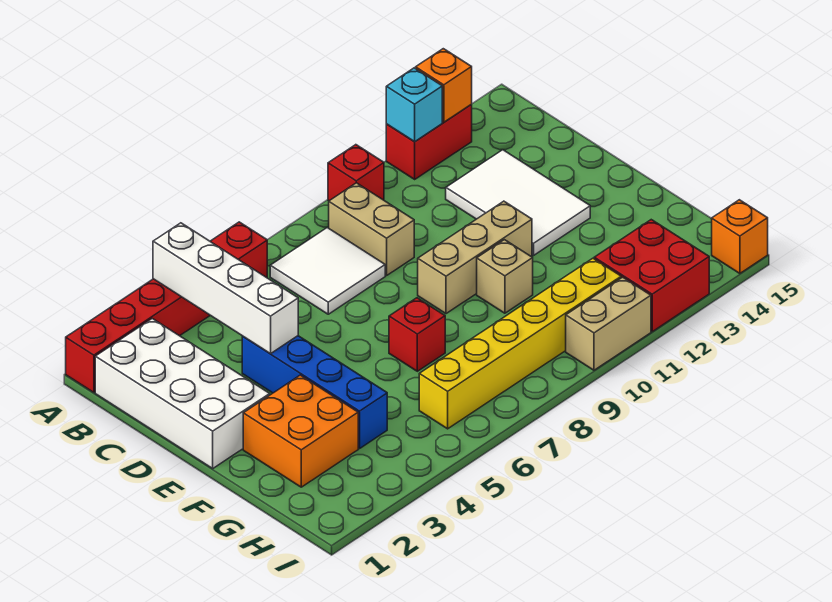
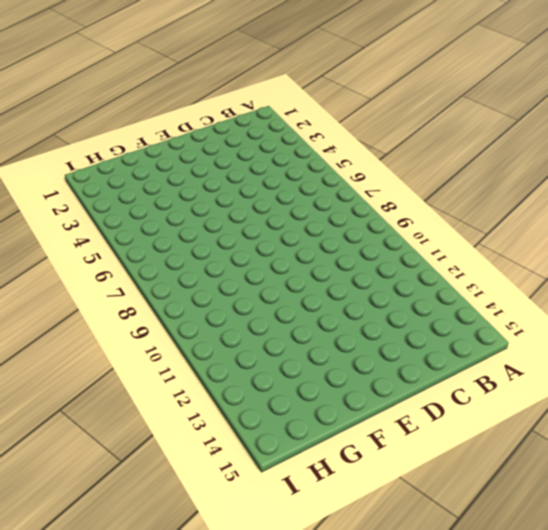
none -> red 1x6 brick [66,222,267,392]
none -> red 1x1 brick [328,145,384,201]
none -> red 1x2 brick [386,104,472,179]

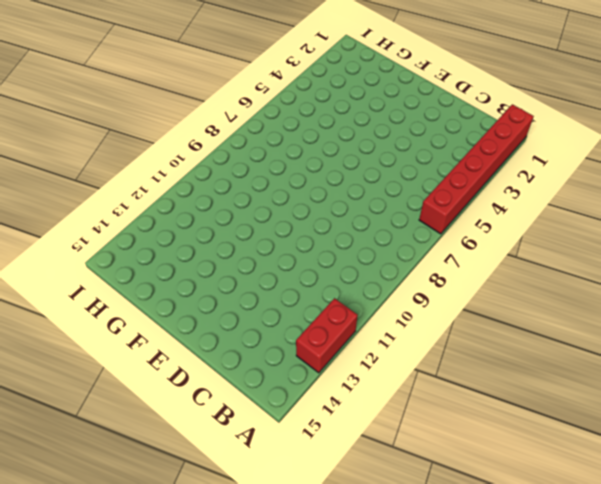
none -> red 1x1 brick [328,145,384,201]
none -> white 2x4 brick [95,319,270,468]
none -> white 2x2 tile [270,227,385,314]

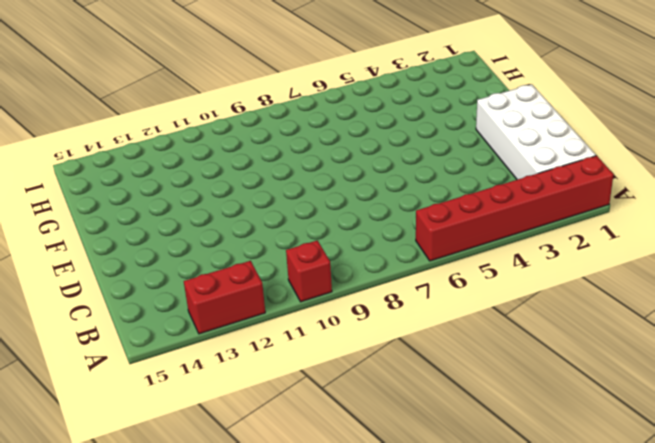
none -> white 2x2 tile [270,227,385,314]
none -> tan 1x2 brick [329,183,414,276]
none -> white 2x3 tile [446,150,590,256]

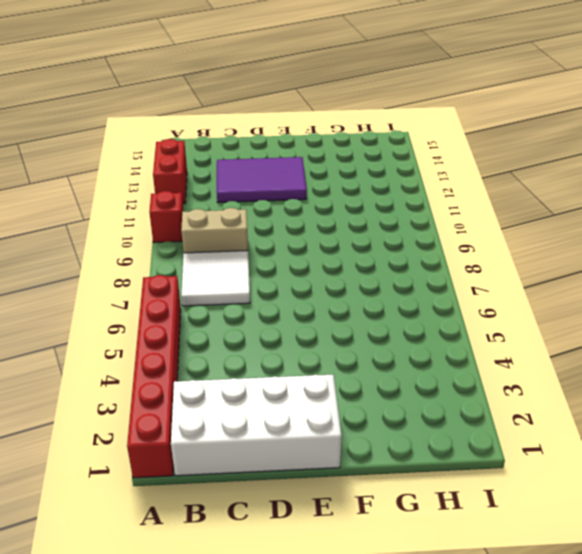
purple 2x3 tile [217,157,307,203] -> white 2x3 tile [446,150,590,256]
none -> blue 1x4 brick [242,336,387,448]
none -> tan 1x3 brick [418,201,532,314]
none -> orange 2x2 brick [243,375,358,487]

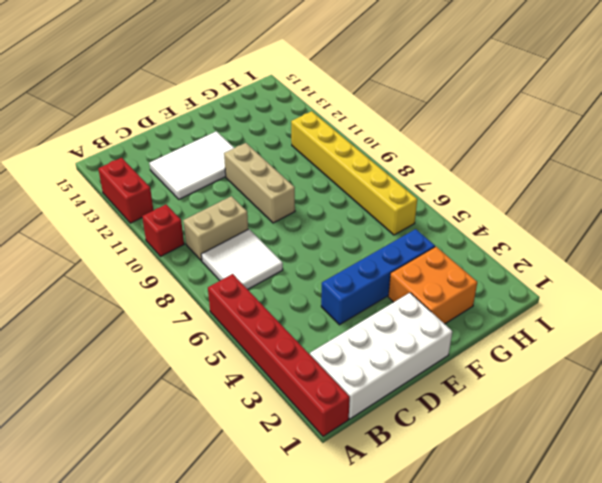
none -> red 1x1 brick [389,298,445,371]
none -> tan 1x1 brick [477,240,533,313]
none -> red 2x2 brick [594,220,709,331]

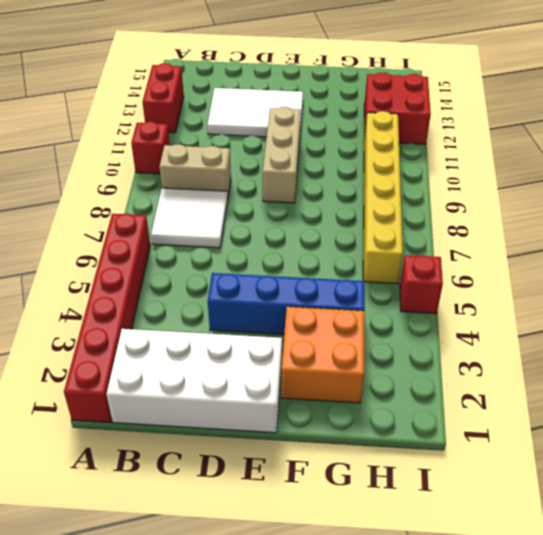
red 1x1 brick [400,255,443,314] -> red 1x1 brick moved to [389,298,445,371]
none -> tan 1x1 brick [477,240,533,313]
none -> tan 1x2 brick [566,277,651,370]
none -> orange 1x1 brick [712,200,768,273]

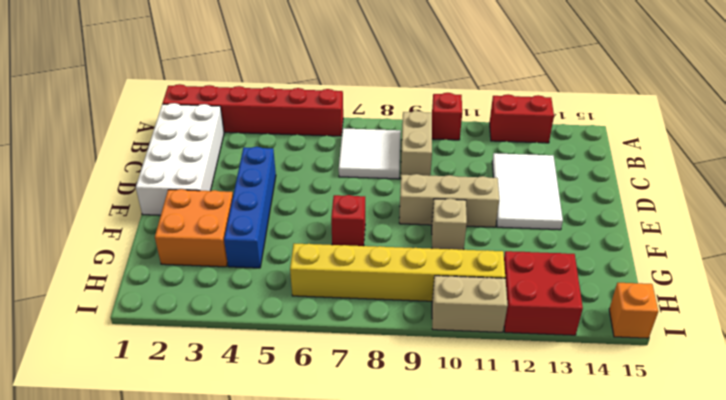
none -> white 1x4 brick [153,223,298,354]
none -> cyan 1x1 brick [386,68,442,141]
none -> orange 1x1 brick [416,49,472,122]

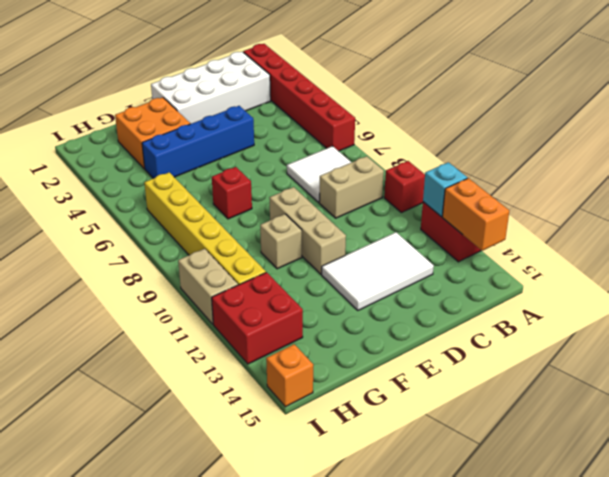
orange 1x2 brick [442,178,509,251] -> orange 1x1 brick [416,49,472,122]
none -> white 1x4 brick [153,223,298,354]

